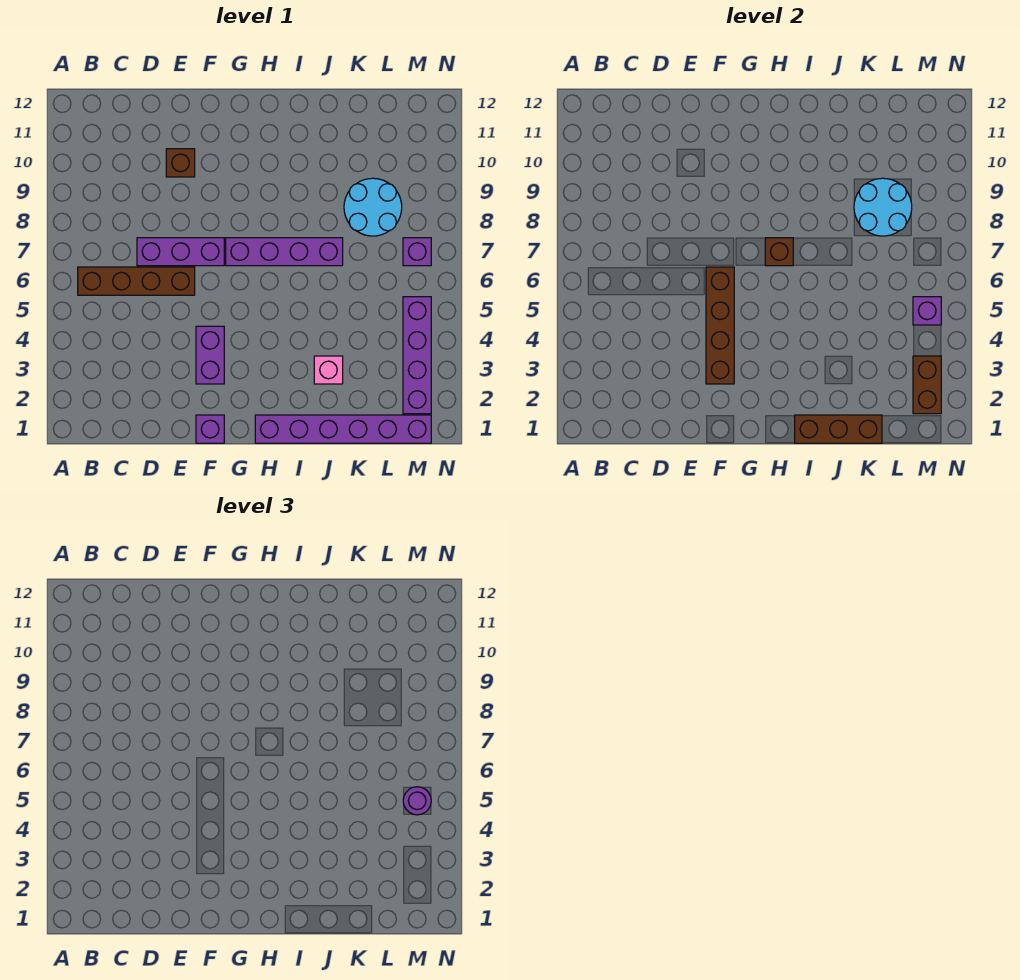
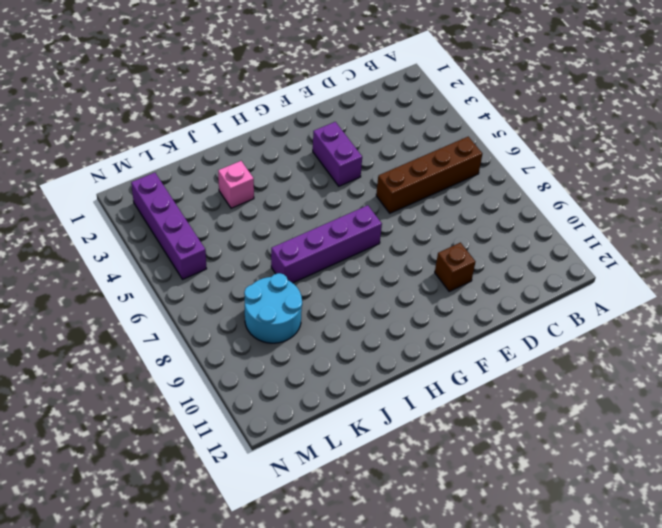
none -> purple 1x3 brick [137,238,224,266]
none -> purple 1x1 brick [196,415,224,443]
none -> purple 1x6 brick [255,415,431,443]

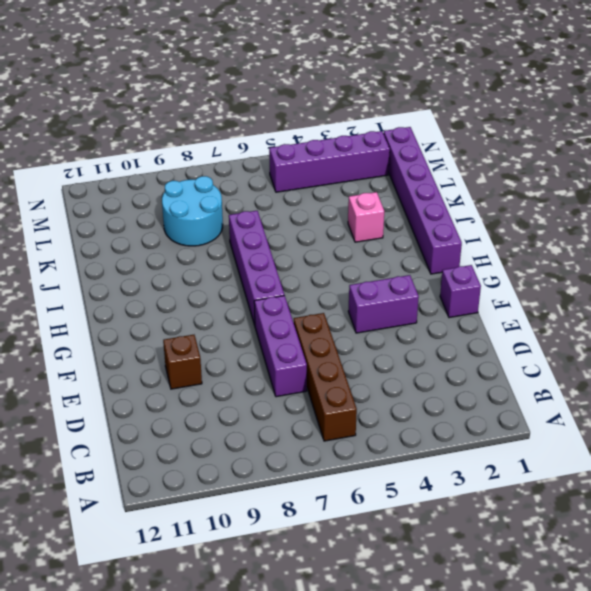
none -> purple 1x1 brick [403,238,431,266]
none -> brown 1x4 brick [706,267,734,384]
none -> brown 1x1 brick [765,238,793,266]

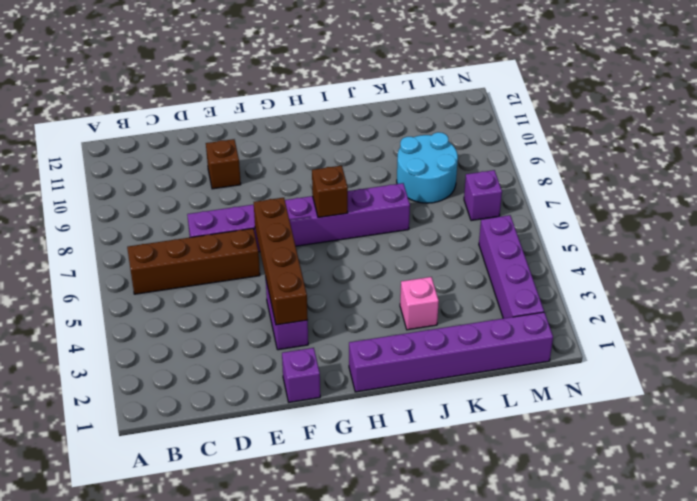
none -> brown 1x3 brick [795,415,882,443]
none -> cyan 2x2 round brick [854,178,912,236]
none -> brown 1x2 brick [913,356,941,414]

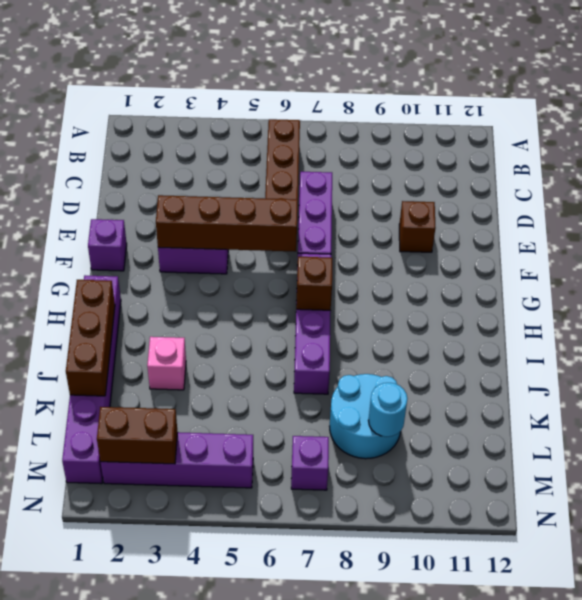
cyan 1x1 round brick [368,383,407,437] -> cyan 2x2 round brick [854,178,912,236]
none -> purple 1x1 brick [913,297,941,325]
none -> purple 1x1 round brick [403,787,431,815]

